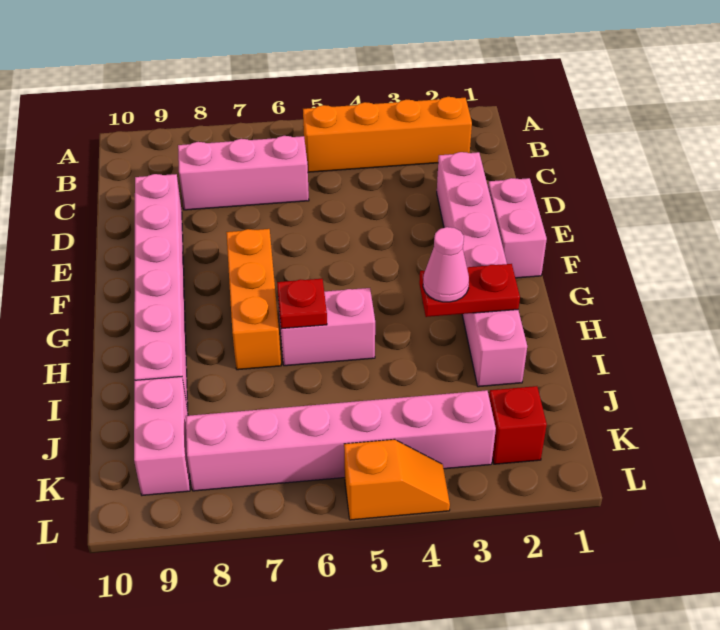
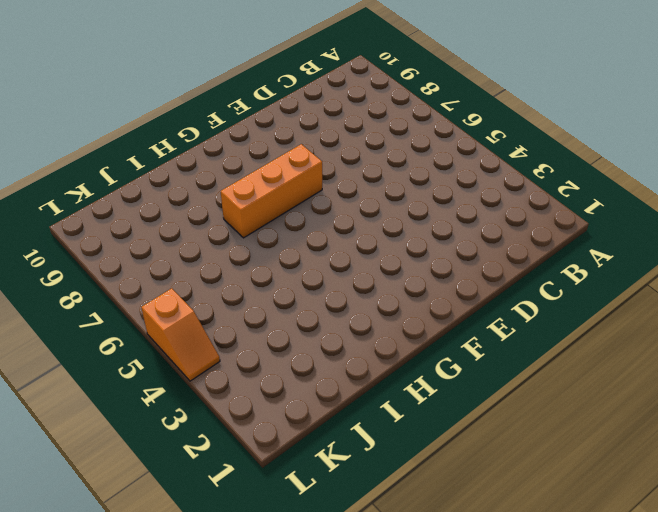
none -> orange 1x4 brick [303,97,472,172]
none -> pink 1x3 brick [178,136,309,210]
none -> pink 1x6 brick [437,152,527,387]

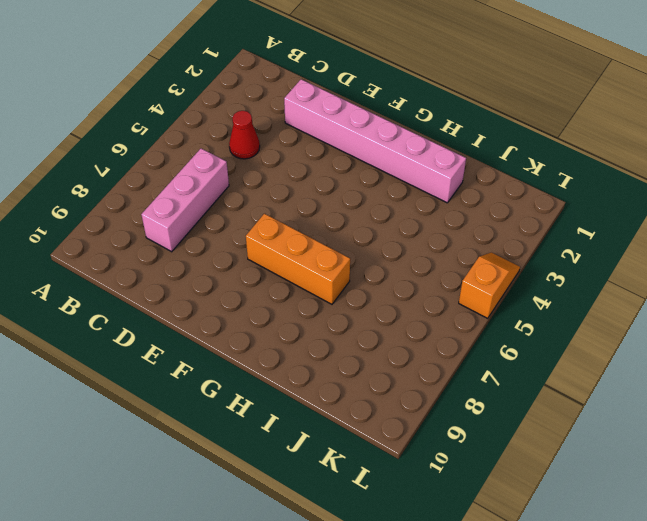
red 1x1 cone [229,111,260,159] -> none
none -> orange 1x4 brick [303,97,472,172]
none -> pink 1x6 brick [134,174,188,411]
none -> pink 1x2 brick [488,178,547,278]

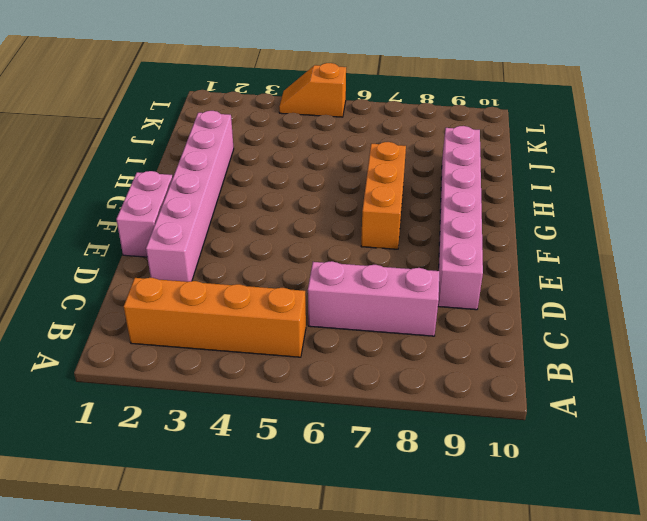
none -> pink 1x2 brick [278,288,375,366]
none -> pink 1x2 brick [134,377,190,495]
none -> red 1x1 brick [489,386,547,464]

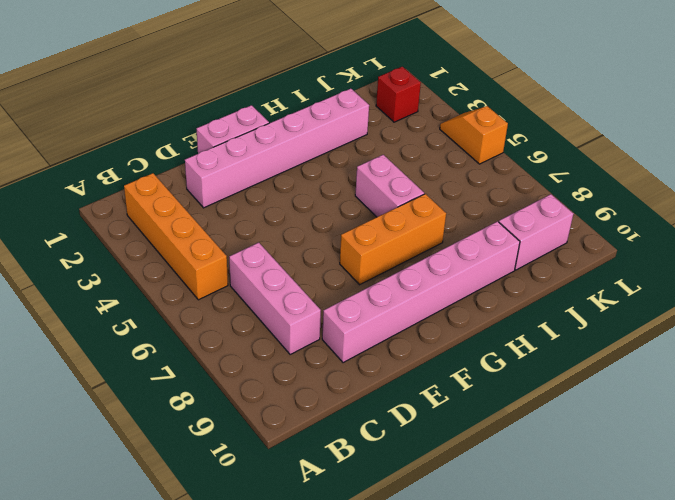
none -> pink 1x6 brick [186,390,496,491]
none -> red 1x2 plate [419,264,520,317]
none -> red 1x1 plate [277,279,327,329]

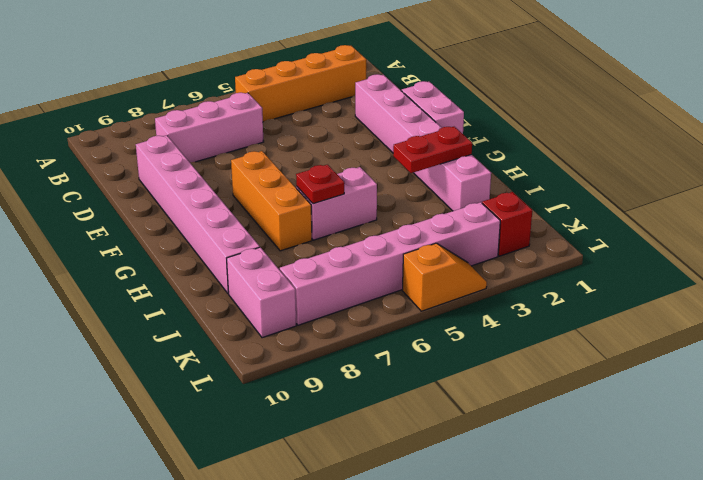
none -> pink 1x1 cone [423,227,469,302]

